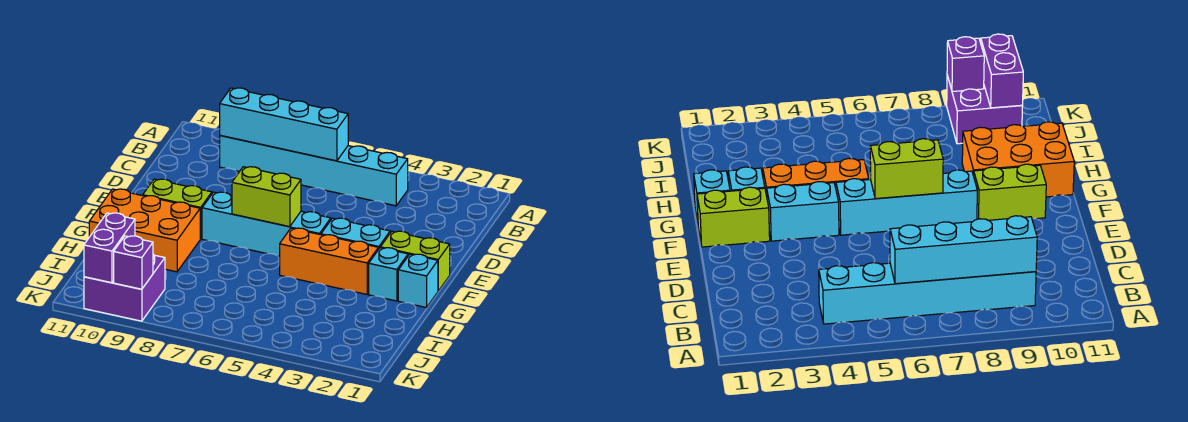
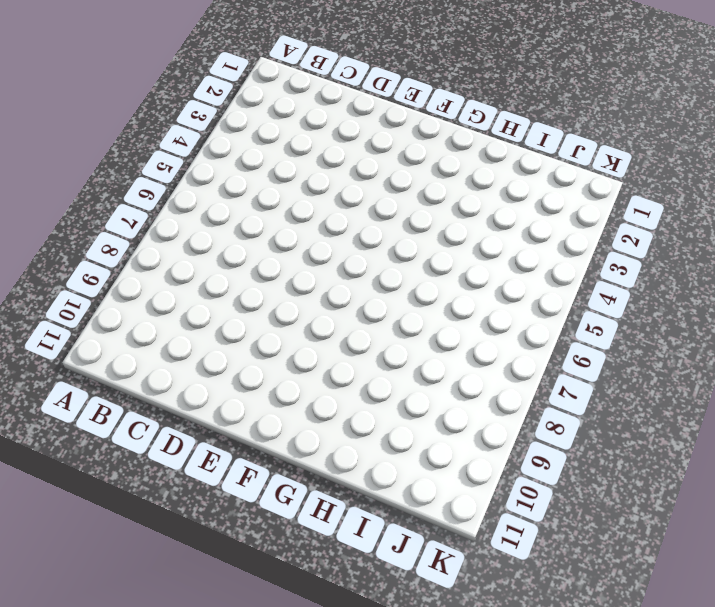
none -> cyan 1x6 brick [220,135,408,206]
none -> lime 1x2 brick [380,231,450,291]
none -> cyan 1x2 brick [321,218,390,249]

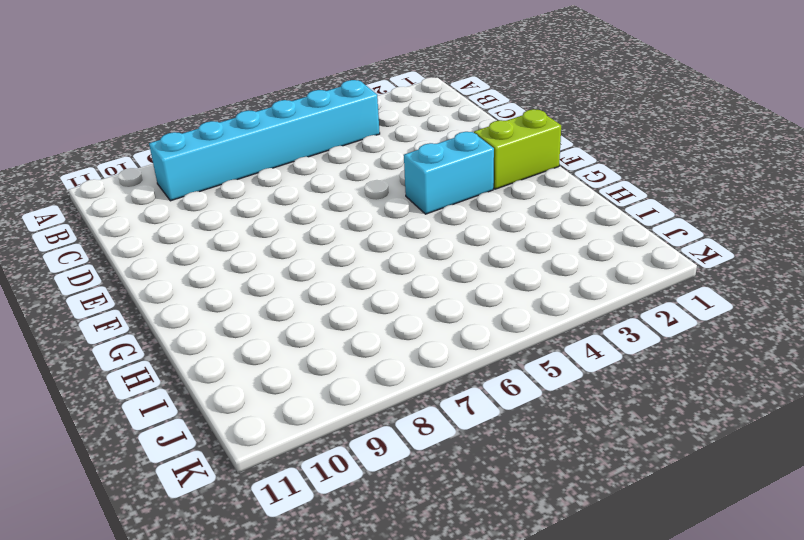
none -> cyan 1x4 brick [202,192,331,256]
none -> lime 1x2 brick [143,179,212,239]
none -> cyan 1x1 brick [398,254,438,308]

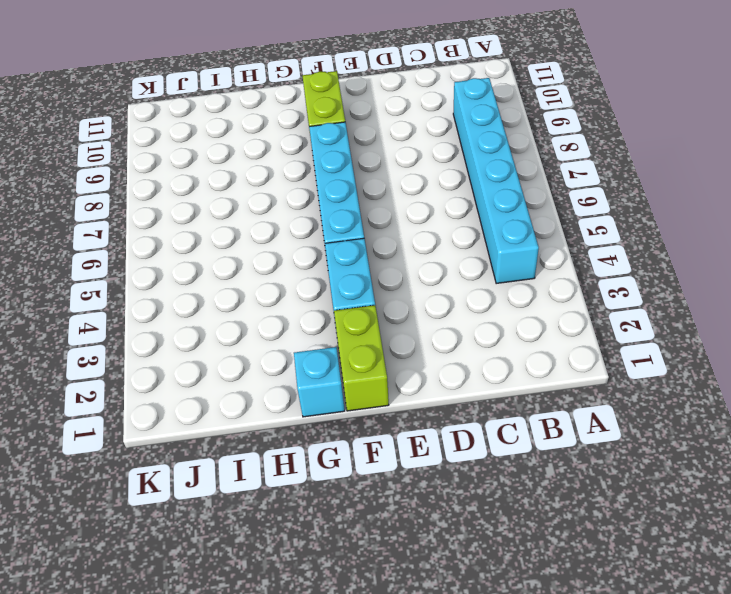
none -> cyan 1x1 brick [369,248,408,301]
none -> orange 1x3 brick [280,228,378,294]
none -> orange 2x3 brick [89,189,200,272]

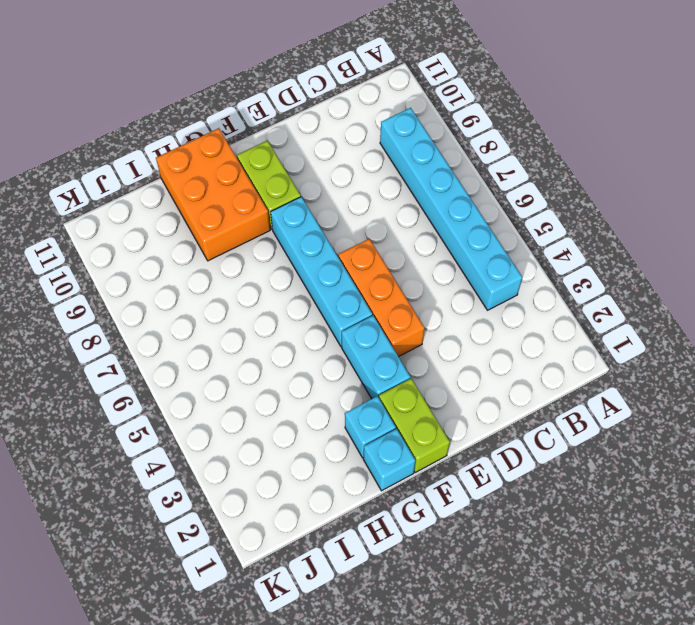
orange 1x3 brick [338,239,425,357] -> orange 1x3 brick moved to [280,228,378,294]
none -> purple 2x2 brick [84,254,165,321]
none -> cyan 1x4 brick [220,88,348,161]
none -> lime 1x2 brick [232,167,301,227]

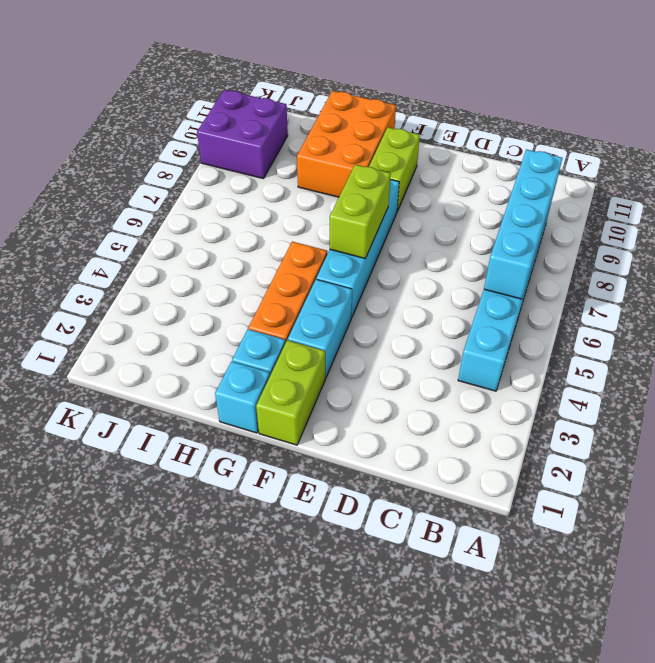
none -> purple 1x2 brick [84,213,135,283]
none -> purple 1x1 brick [114,236,153,289]

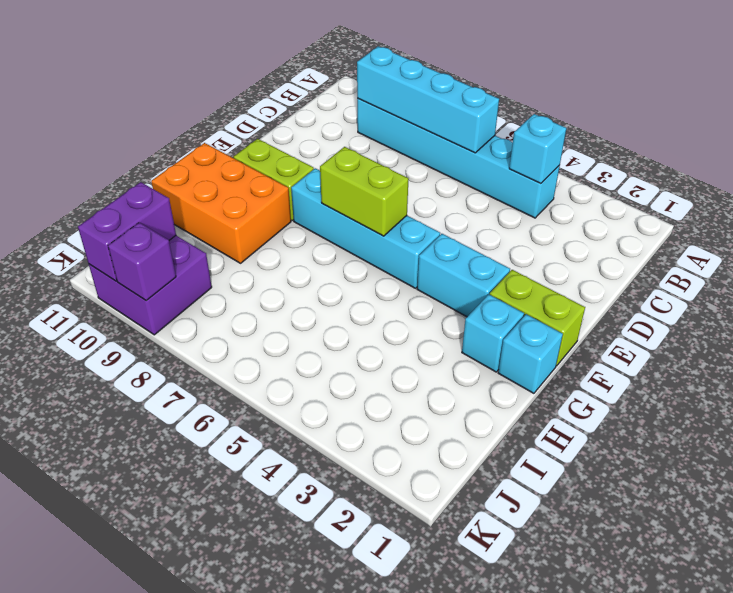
cyan 1x1 brick [509,114,566,184] -> none
none -> orange 1x3 brick [280,228,378,294]

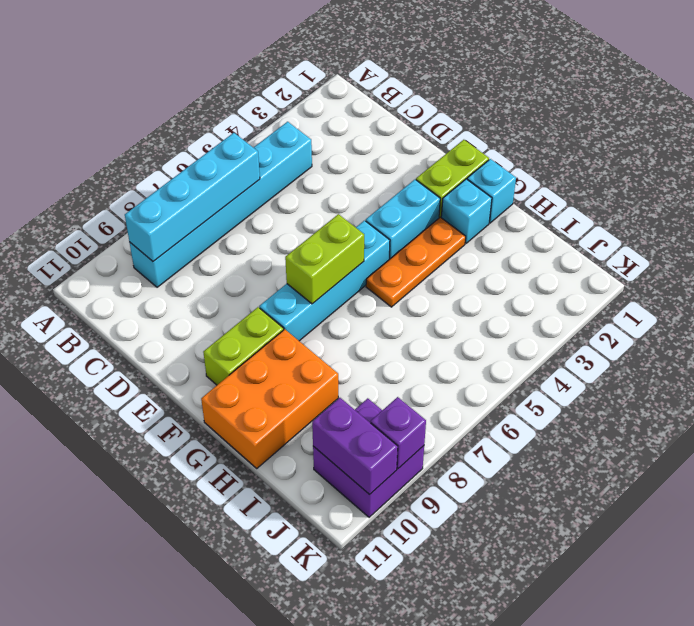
orange 1x3 plate [366,217,466,307] -> orange 1x3 brick [280,228,378,294]

